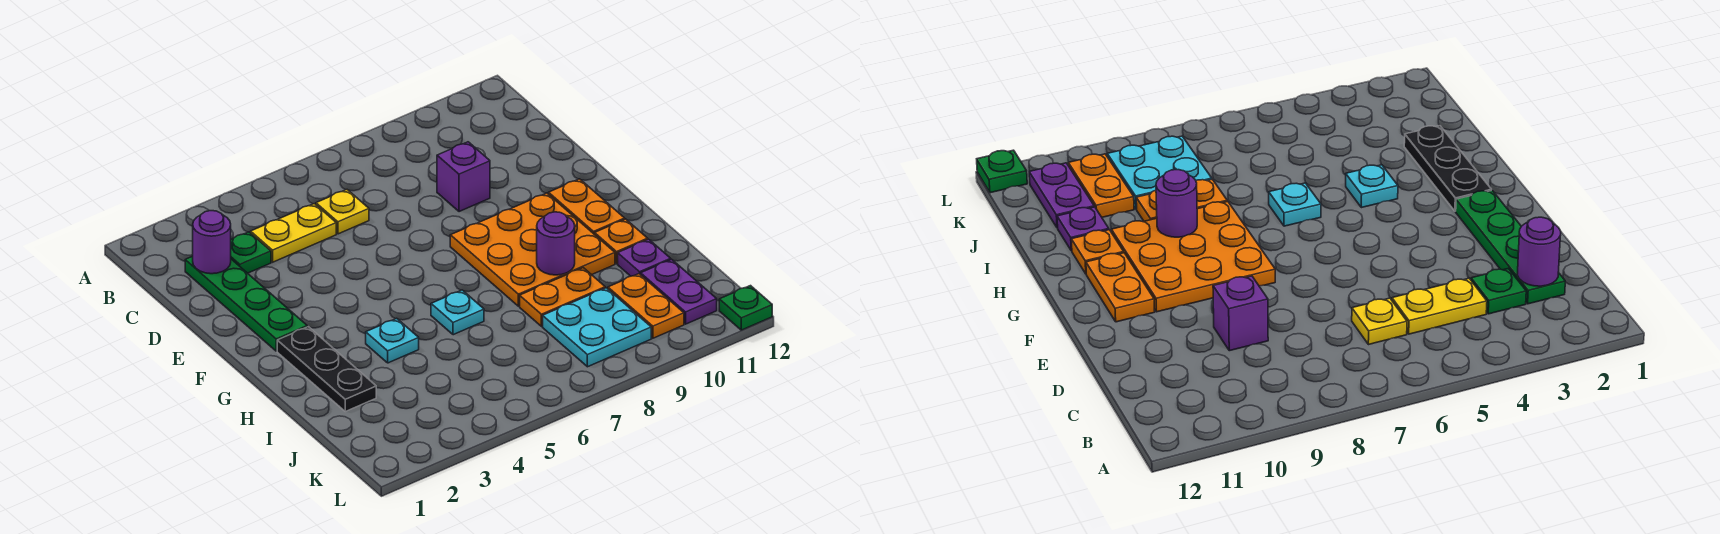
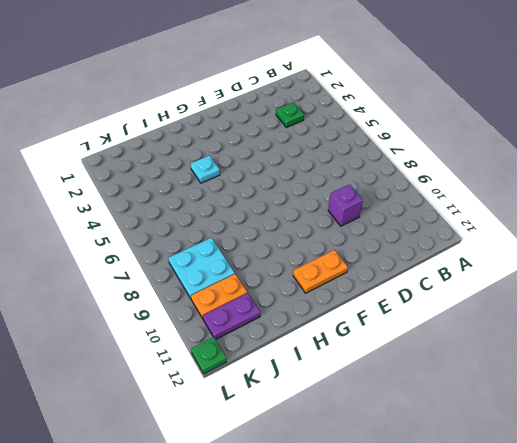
none -> green 1x4 plate [185,256,307,351]
none -> yellow 1x2 plate [251,204,336,262]
none -> yellow 1x1 plate [316,190,369,234]

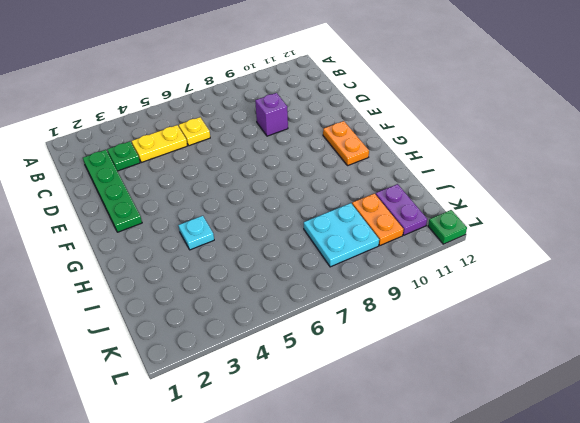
none -> orange 3x3 plate [450,193,615,306]
none -> black 1x3 plate [277,327,376,411]
none -> cyan 1x1 plate [431,290,484,335]

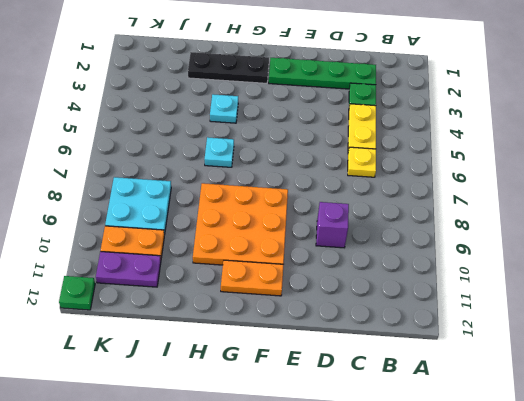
none -> orange 1x1 plate [595,219,648,264]
none -> orange 1x2 plate [520,268,605,326]
none -> purple 1x1 plate [618,239,671,276]

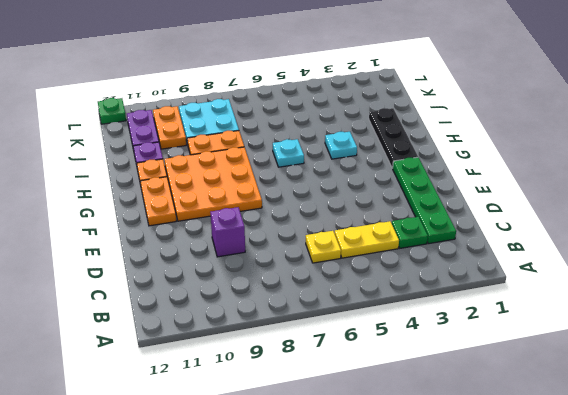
none -> purple 1x1 round brick [193,211,231,274]
none -> purple 1x1 round brick [537,212,575,275]

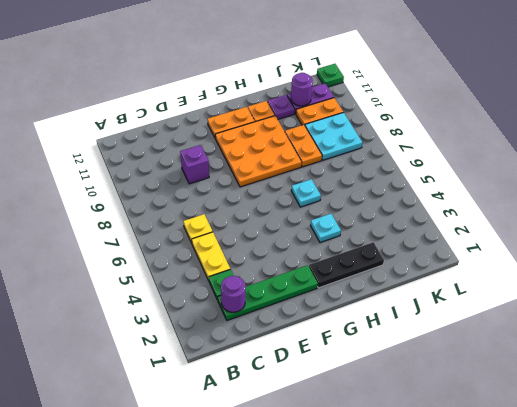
purple 1x1 round brick [291,73,313,106] -> purple 1x1 round brick moved to [537,212,575,275]

